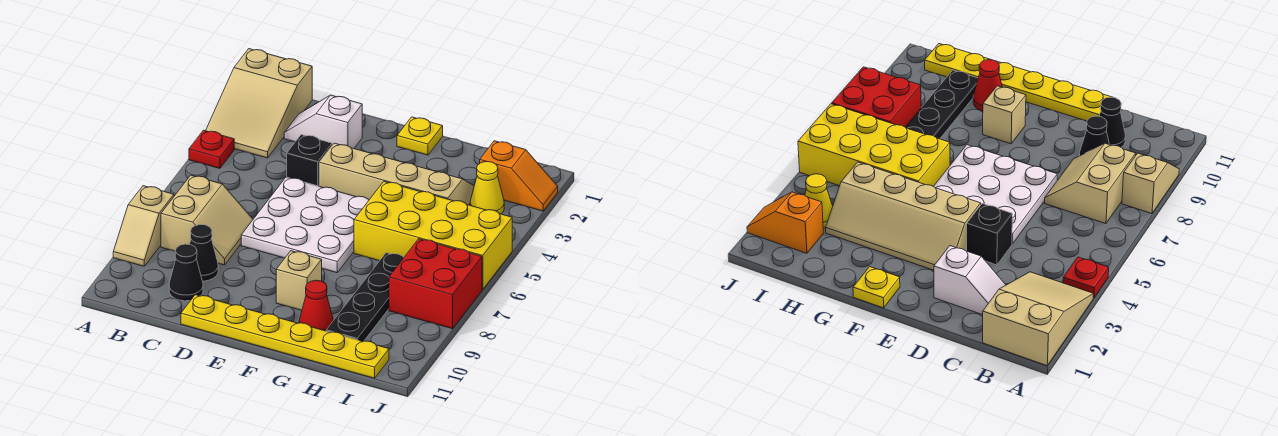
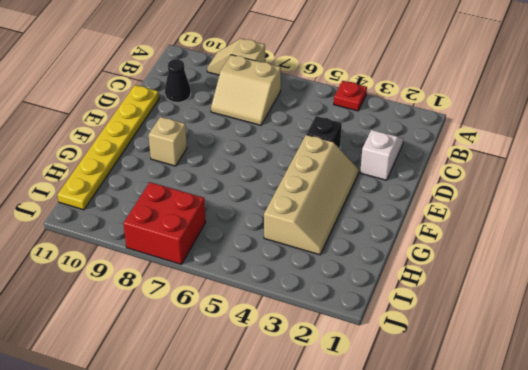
none -> tan 2x3 slope [206,49,312,158]
none -> black 1x1 cone [190,225,218,281]
none -> white 3x3 plate [241,177,369,273]

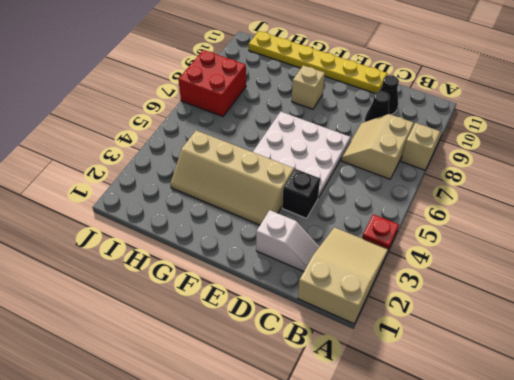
none -> yellow 1x1 plate [397,117,443,155]
none -> yellow 2x4 brick [354,182,512,289]
none -> red 1x1 cone [299,280,333,331]

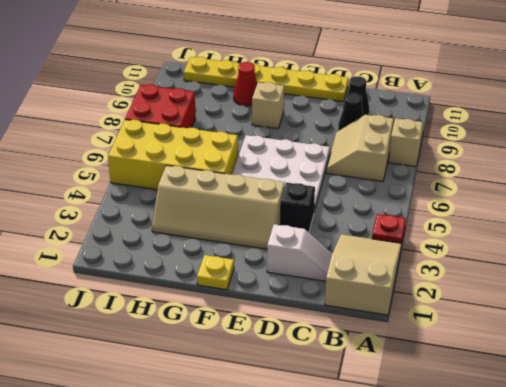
none -> black 1x4 plate [326,253,404,342]
none -> orange 1x2 slope [480,141,558,211]
none -> yellow 1x1 cone [470,161,504,214]

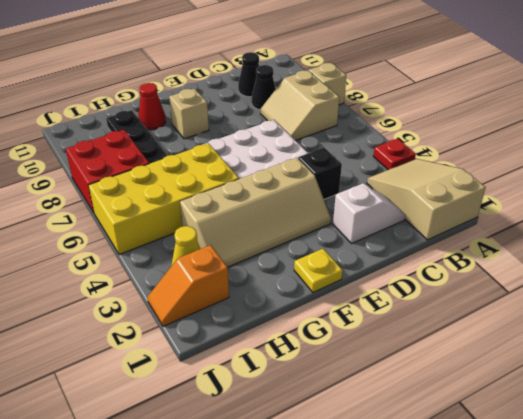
none -> yellow 1x6 plate [181,295,389,378]

